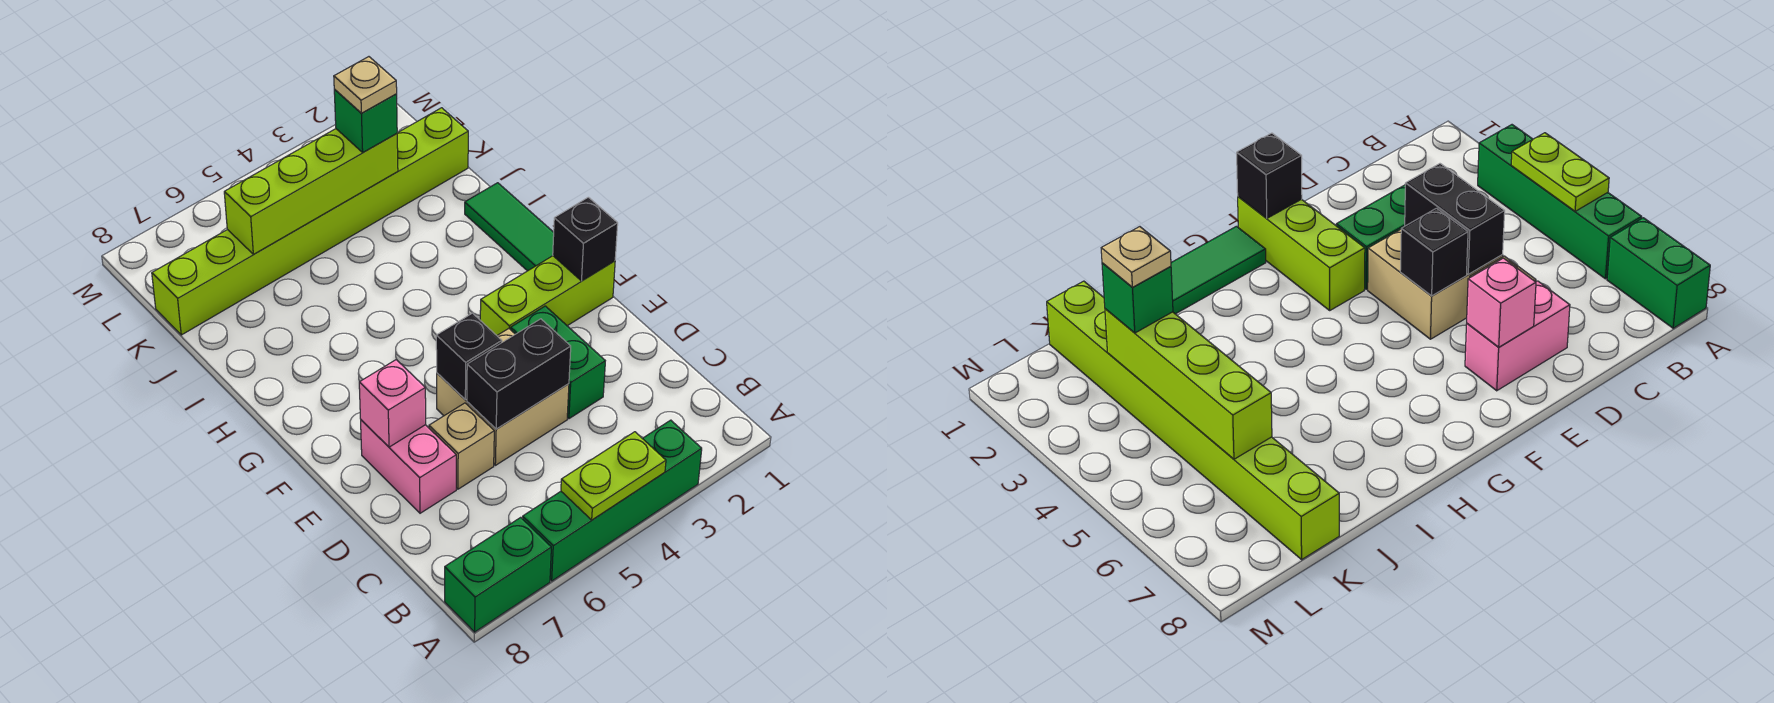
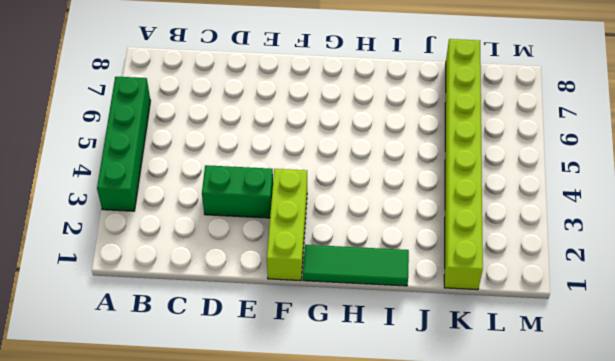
none -> green 1x2 brick [445,517,551,632]
none -> tan 2x2 brick [437,329,569,465]
none -> tan 1x1 brick [429,403,494,489]

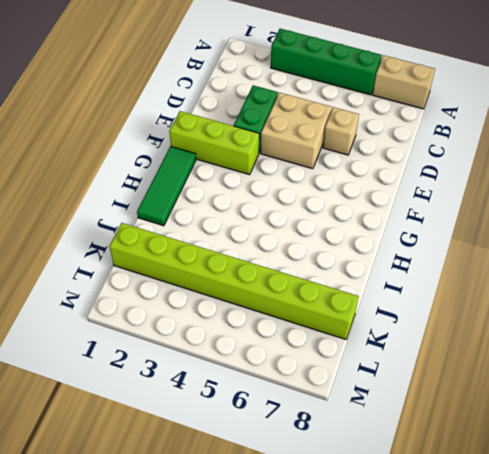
tan 1x2 brick [373,55,435,109] -> green 1x2 brick [445,517,551,632]
none -> pink 1x2 brick [361,420,456,513]
none -> lime 1x2 plate [561,432,666,520]
none -> black 1x2 brick [467,319,571,429]

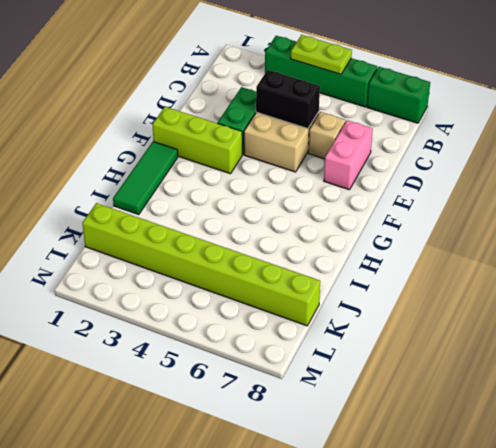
none -> black 1x1 brick [436,313,502,400]
none -> pink 1x1 brick [359,360,426,447]
none -> black 1x1 brick [553,197,618,281]

